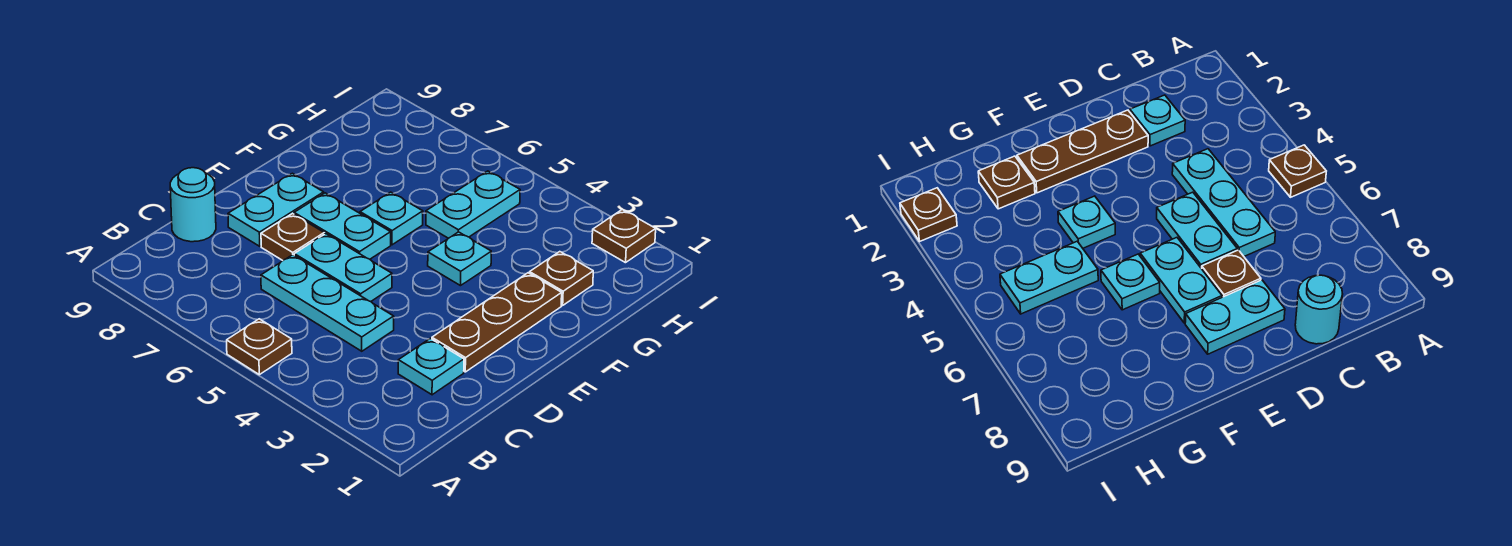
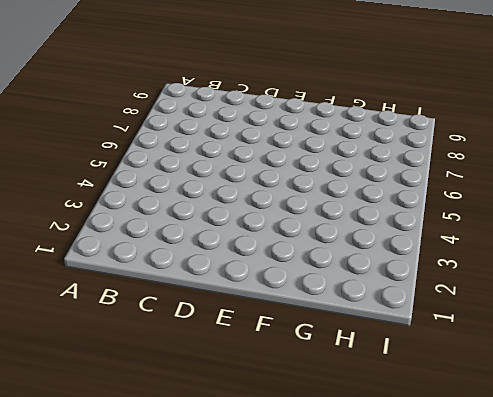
none -> brown 1x1 plate [227,319,292,375]
none -> cyan 1x1 plate [398,338,464,395]
none -> cyan 1x3 plate [261,255,394,351]

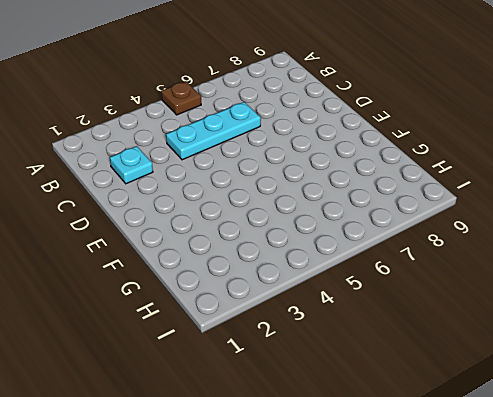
none -> cyan 1x1 round brick [170,168,216,242]
none -> brown 1x3 plate [432,273,562,372]
none -> cyan 1x2 plate [294,234,392,302]

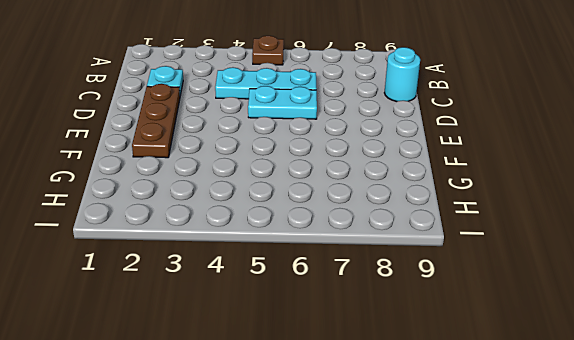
none -> brown 1x1 plate [261,214,324,260]
none -> cyan 1x2 plate [228,173,324,246]
none -> cyan 1x2 plate [294,193,391,259]

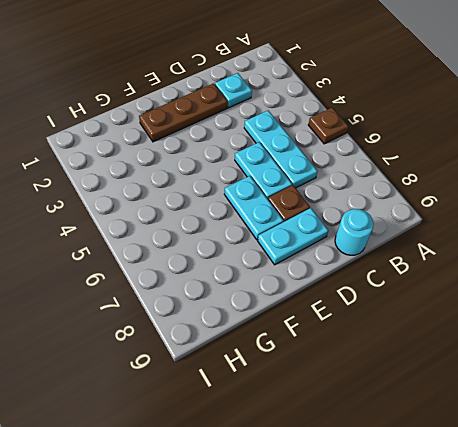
none -> cyan 1x1 plate [428,232,491,286]
none -> cyan 1x1 plate [360,192,423,245]
none -> brown 1x1 plate [530,252,593,305]

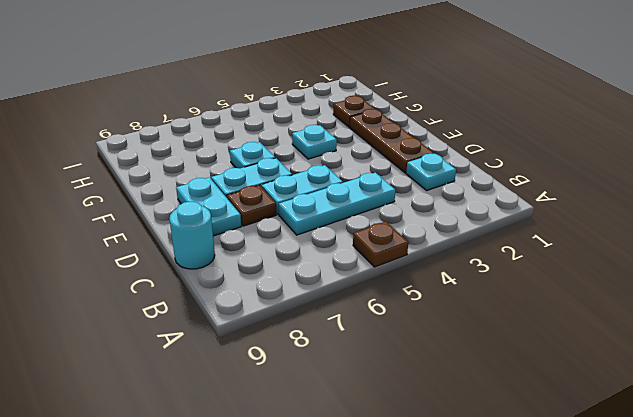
none -> cyan 1x2 plate [426,171,520,238]
none -> brown 1x1 plate [592,210,656,263]

